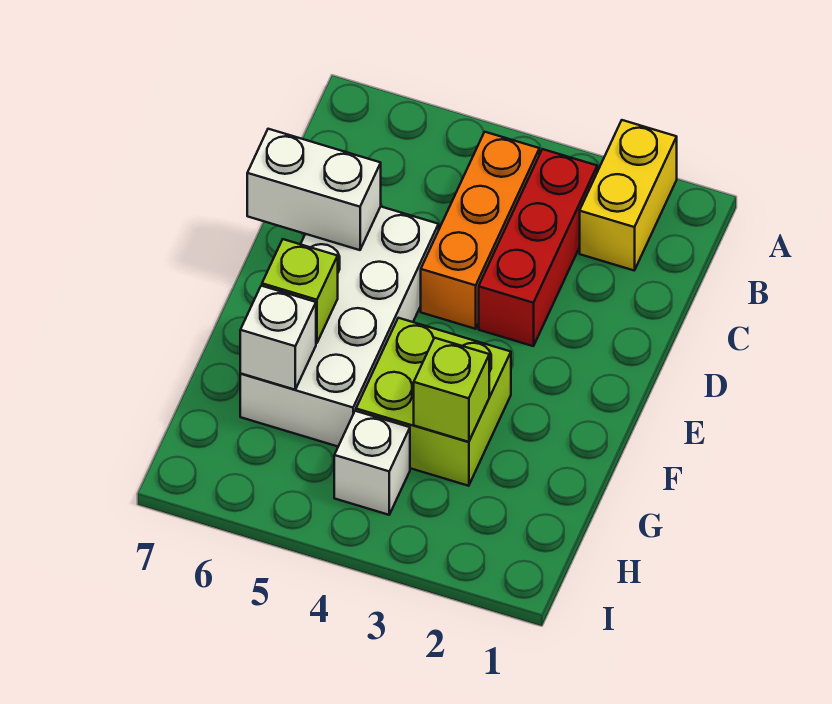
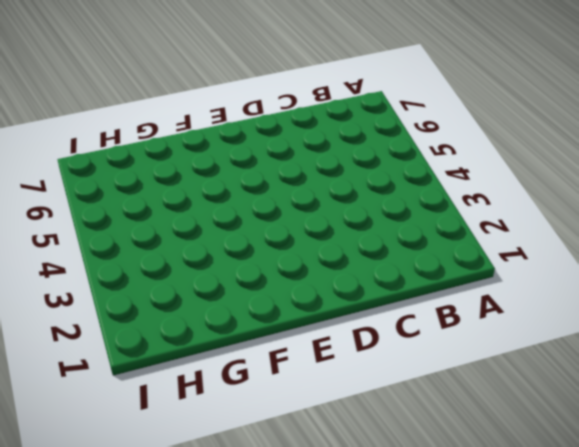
none -> yellow 1x2 brick [580,120,677,270]
none -> red 1x3 brick [479,149,597,346]

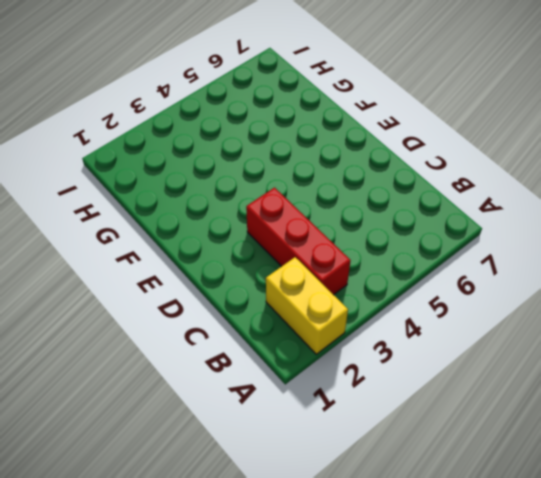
none -> orange 1x3 brick [421,132,539,329]
none -> white 2x4 brick [240,207,439,446]

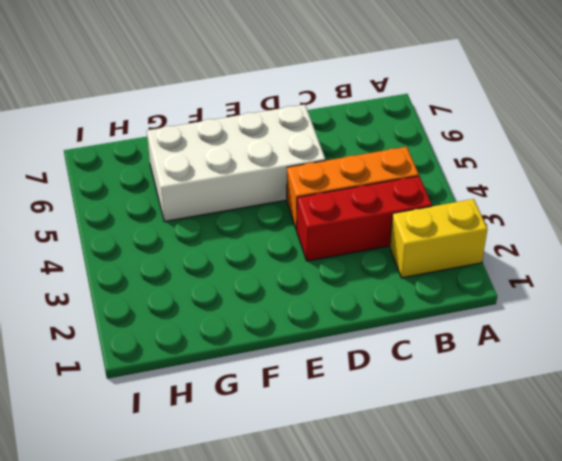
none -> lime 2x2 brick [356,318,511,486]
none -> white 1x1 brick [334,411,410,515]

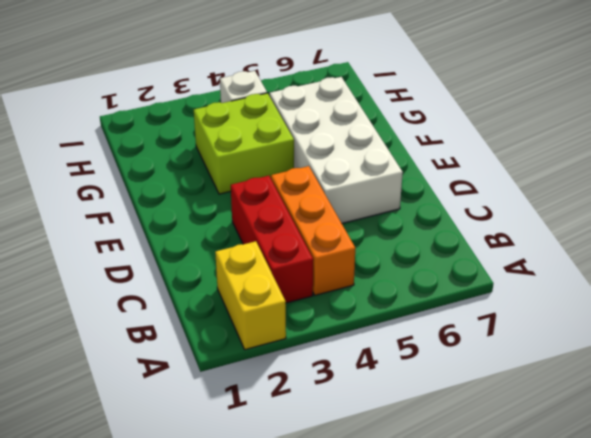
none -> white 1x2 brick [247,129,381,250]
none -> lime 1x1 brick [262,239,338,343]

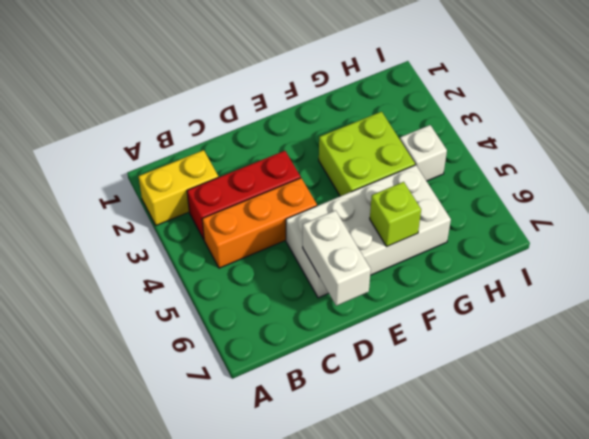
none -> lime 1x1 brick [414,338,489,442]
none -> white 1x1 brick [240,286,316,390]

